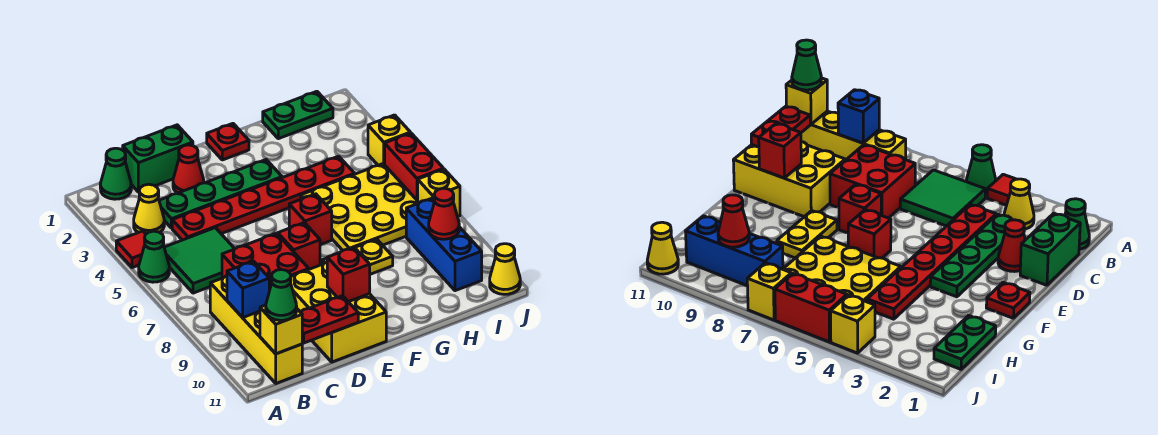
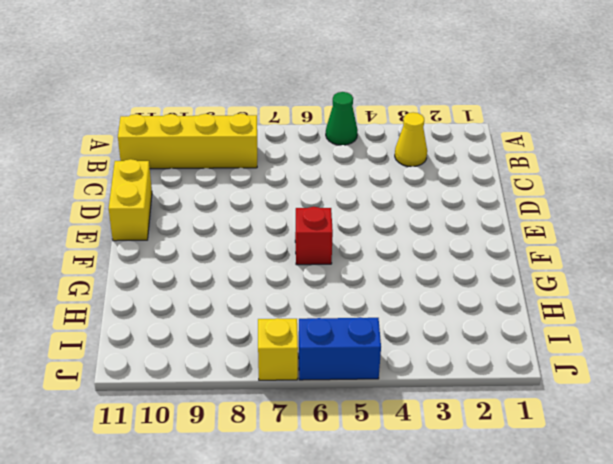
yellow 1x2 brick [109,159,152,241] -> yellow 2x3 brick [291,262,386,362]
blue 1x2 brick [299,317,381,380] -> red 1x2 brick [385,133,443,201]
none -> red 1x1 tile [116,231,146,268]
none -> green 1x1 cone [100,148,131,199]
none -> green 2x2 tile [164,228,235,293]

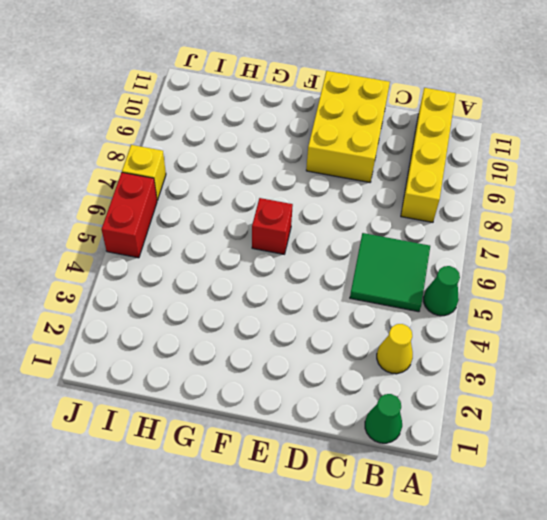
none -> red 1x1 tile [116,231,146,268]
none -> green 1x2 brick [123,125,193,192]
none -> green 1x4 plate [159,160,282,228]

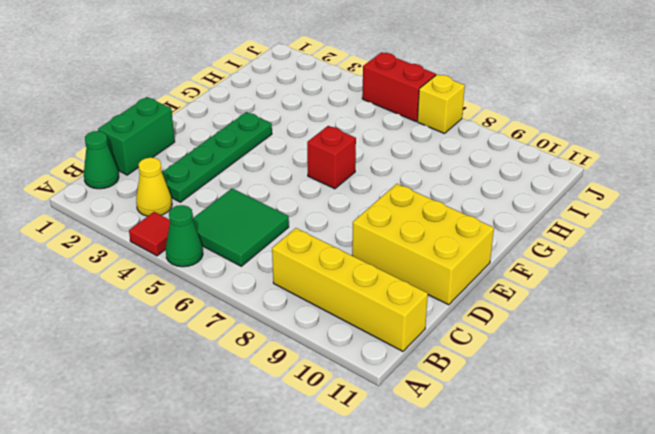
none -> red 1x6 plate [172,156,354,240]
none -> red 2x2 brick [222,233,309,291]
none -> red 1x1 cone [173,145,204,193]

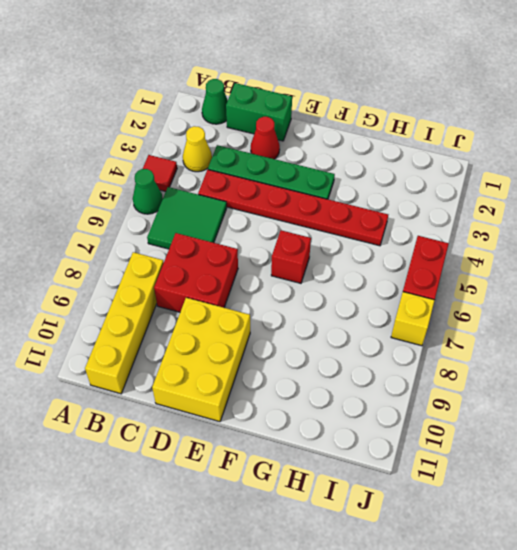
none -> red 1x1 brick [278,223,320,269]
none -> red 1x1 plate [207,124,249,160]
none -> yellow 1x2 plate [322,239,393,274]

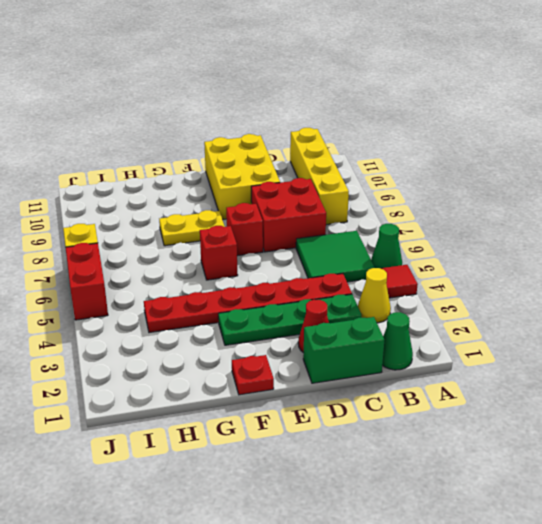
none -> yellow 3x3 plate [301,164,419,250]
none -> green 1x2 plate [263,91,333,139]
none -> blue 1x3 brick [406,198,482,291]

